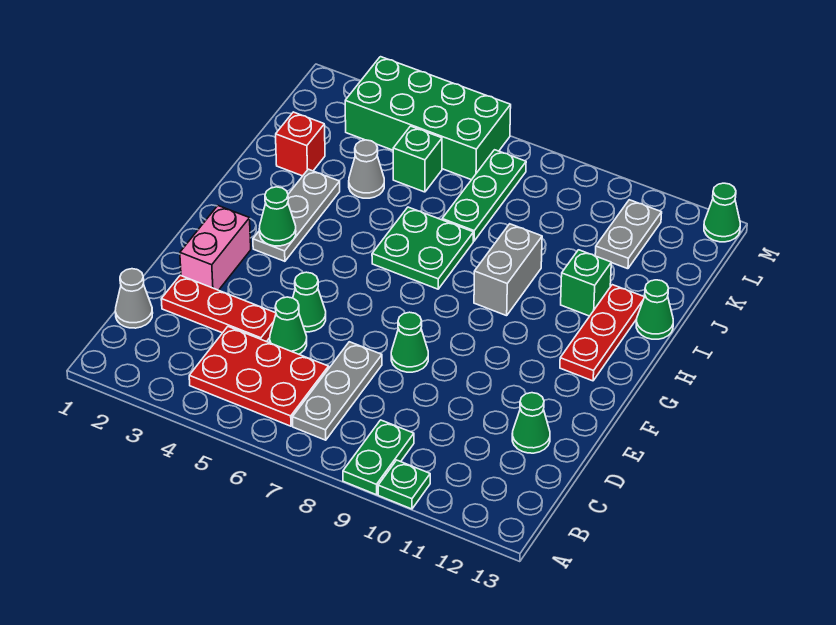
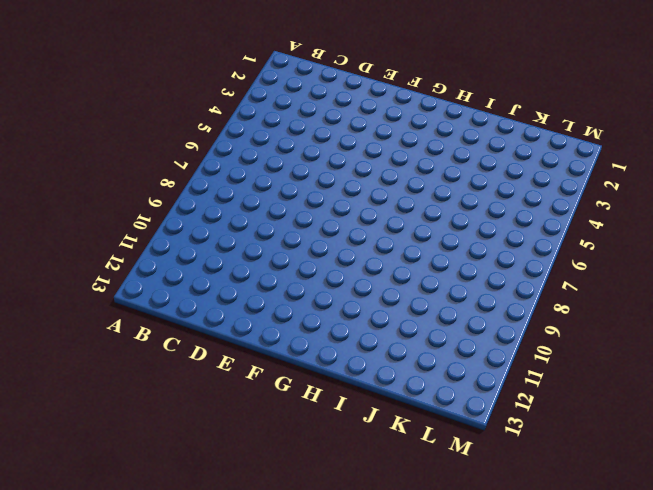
none -> green 1x2 plate [343,420,414,495]
none -> green 1x1 plate [378,460,430,509]
none -> red 2x3 plate [189,327,329,426]

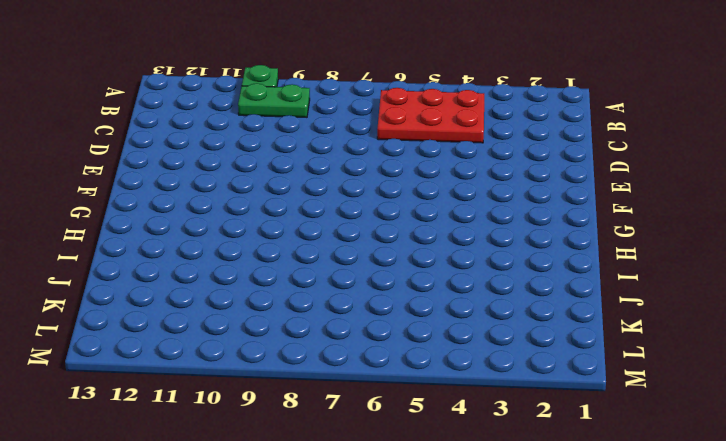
green 1x2 plate [238,83,310,117] -> green 1x2 plate turned to [343,420,414,495]
none -> grey 1x3 plate [292,342,382,440]
none -> grey 1x1 cone [115,269,153,328]
none -> red 1x3 plate [161,275,276,342]

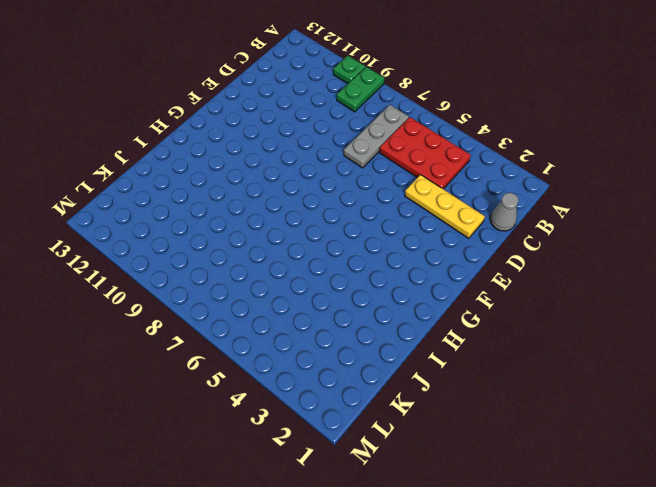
yellow 1x3 plate [405,175,485,238] -> red 1x3 plate [161,275,276,342]
none -> green 1x1 cone [270,297,307,354]
none -> green 1x1 cone [512,393,550,453]
none -> pink 1x2 brick [180,206,251,290]

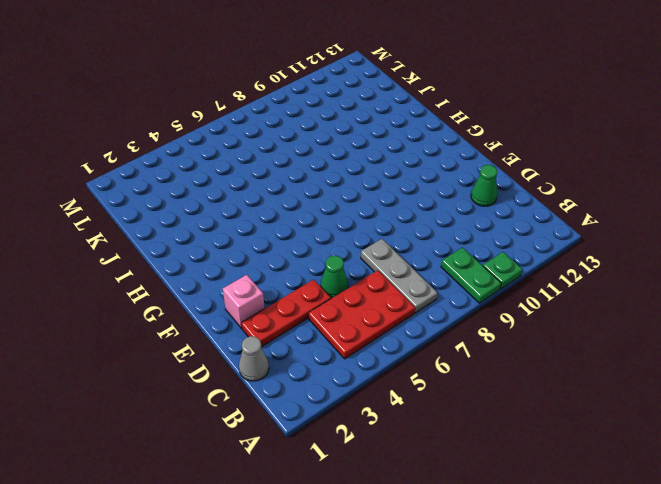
pink 1x1 brick [223,275,264,328] -> pink 1x2 brick [180,206,251,290]
none -> green 1x1 cone [293,272,326,332]
none -> green 1x1 cone [391,312,428,372]
none -> grey 1x3 plate [253,169,340,261]

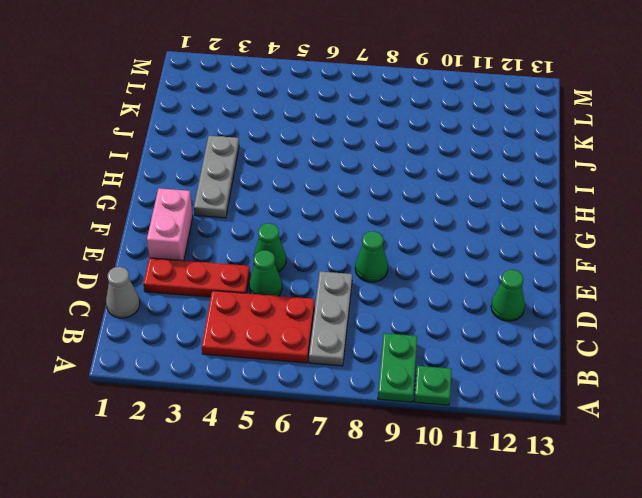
none -> red 1x3 plate [560,285,644,381]
none -> green 2x2 plate [372,207,474,289]
none -> grey 1x2 brick [474,224,542,316]

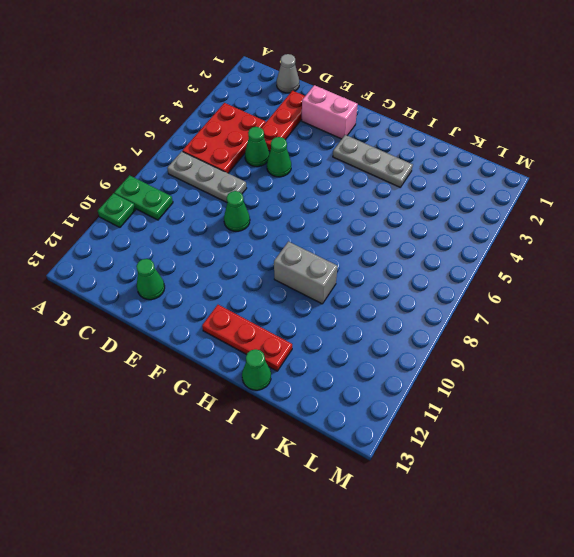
none -> green 2x2 plate [372,207,474,289]
none -> green 1x1 brick [561,250,611,316]
none -> red 1x1 brick [276,112,325,176]

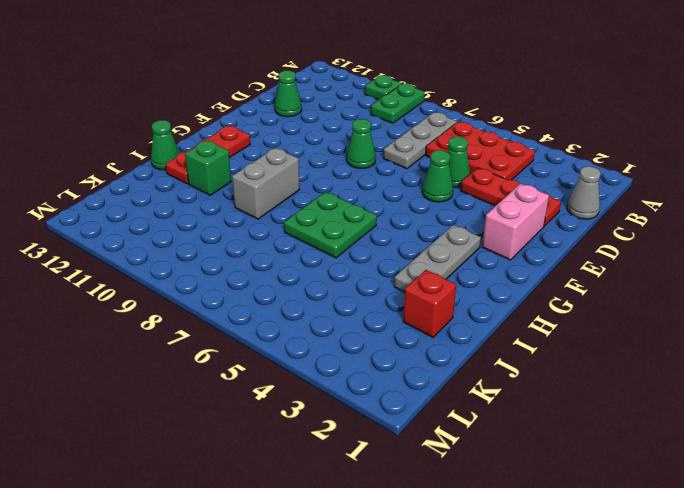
none -> grey 1x1 cone [349,140,384,198]
none -> green 1x3 plate [442,150,526,241]
none -> green 1x1 brick [393,126,442,192]

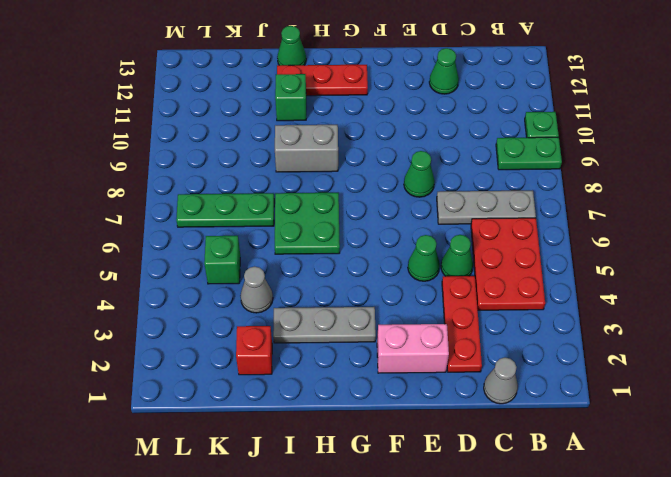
none -> grey 1x2 plate [595,200,662,269]
none -> green 2x4 brick [345,57,511,180]
none -> green 1x1 cone [704,183,740,242]

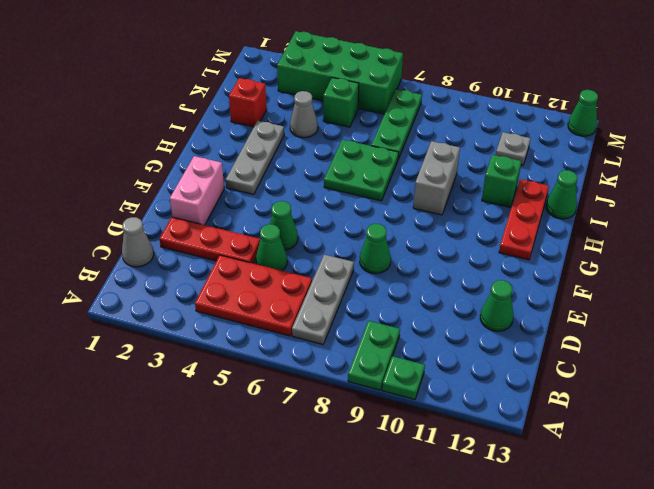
grey 1x1 plate [496,132,530,165] -> grey 1x2 plate [595,200,662,269]
none -> green 1x1 cone [259,187,296,246]

